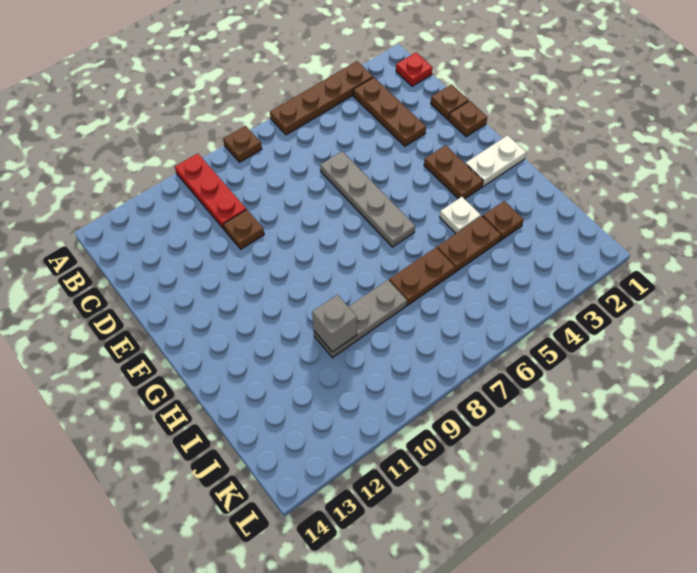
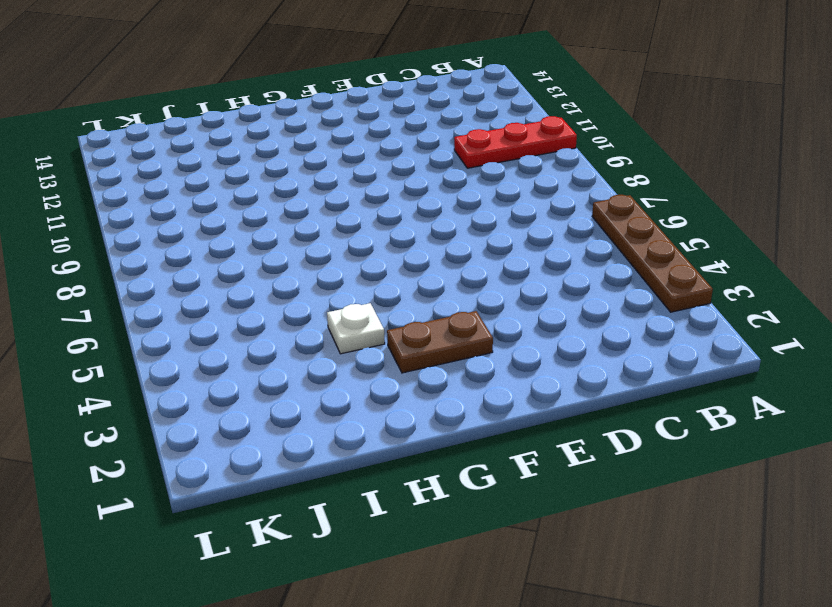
none -> brown 1x1 plate [223,126,262,162]
none -> red 1x1 plate [396,53,433,86]
none -> brown 1x3 plate [353,77,426,146]

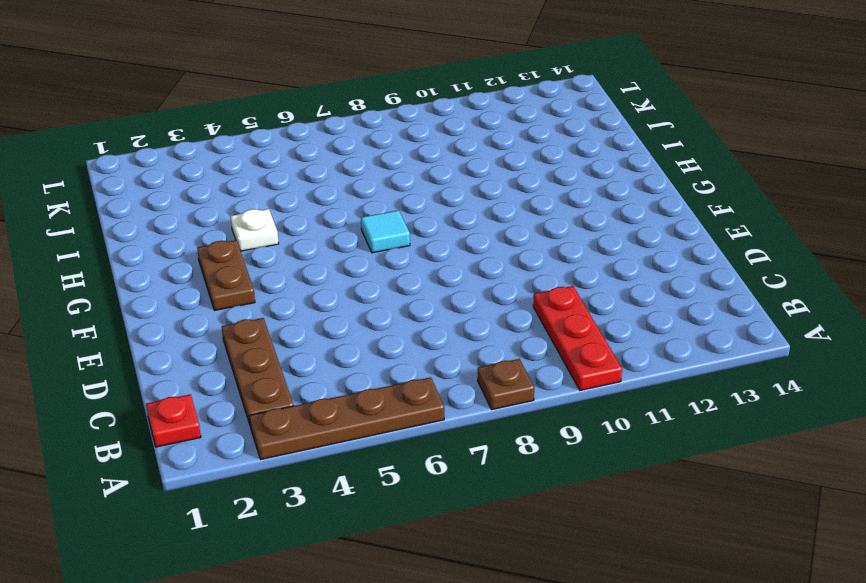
cyan 1x1 tile [361,210,410,253] -> none
none -> brown 1x1 plate [431,84,469,119]
none -> grey 1x4 plate [320,151,415,247]
none -> brown 1x1 plate [223,210,264,249]

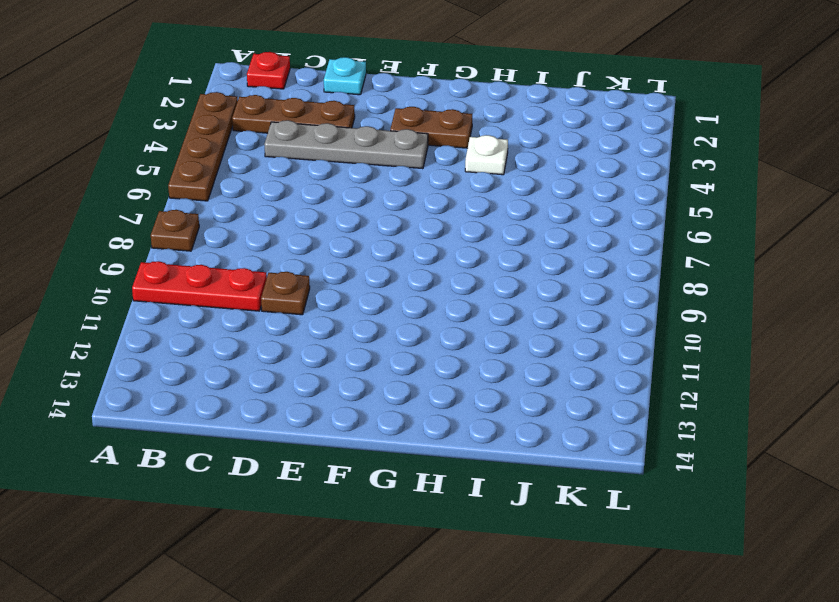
grey 1x4 plate [264,120,428,169] -> grey 1x4 plate moved to [320,151,415,247]
cyan 1x1 plate [324,57,366,95] -> brown 1x1 plate [431,84,469,119]
none -> brown 1x1 plate [449,101,487,137]
none -> white 1x2 plate [466,135,526,187]
none -> brown 1x1 plate [483,201,524,240]

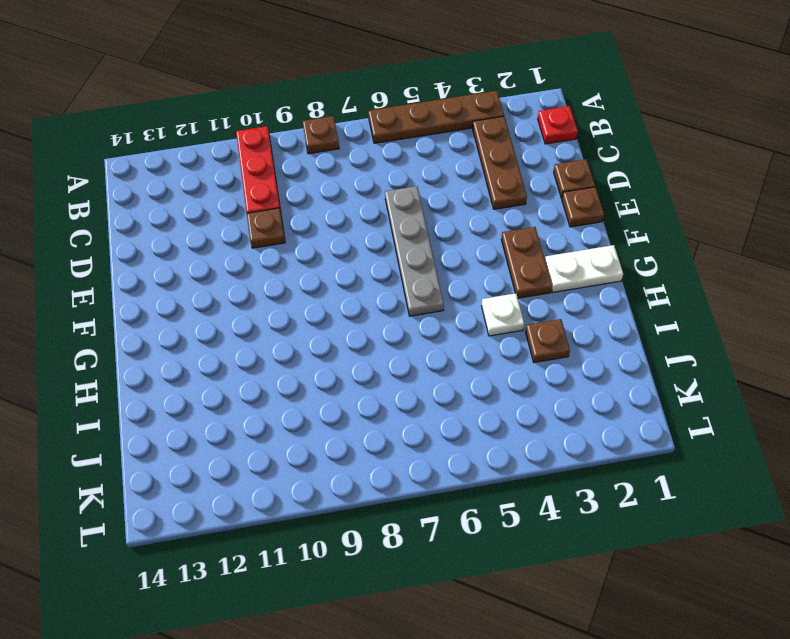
none -> brown 1x2 plate [437,216,501,272]
none -> brown 1x2 plate [389,247,455,305]
none -> grey 1x3 plate [314,280,407,358]

